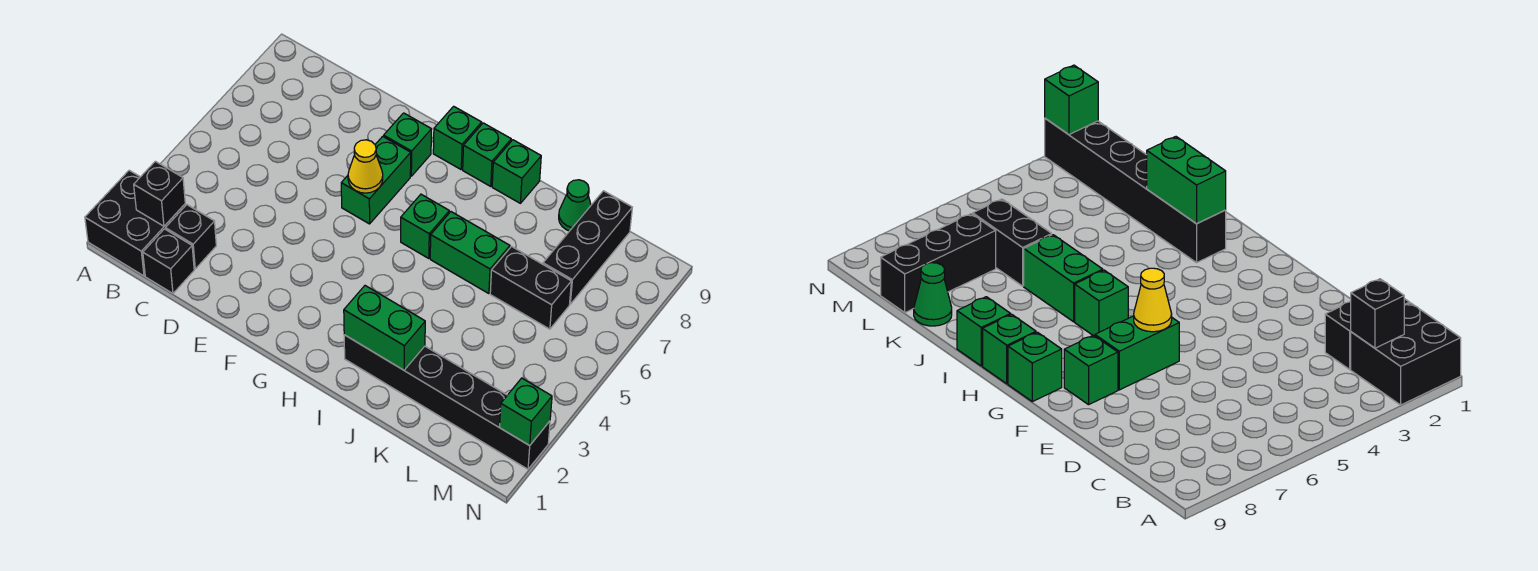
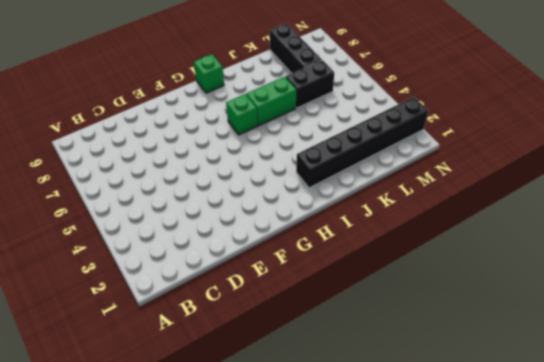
none -> black 2x2 brick [85,170,186,276]
none -> black 1x1 brick [143,229,194,293]
none -> black 1x1 brick [166,205,216,269]

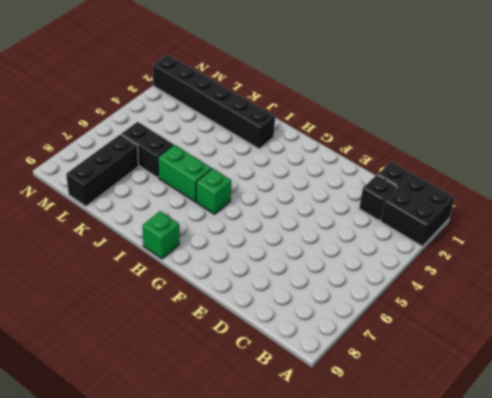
none -> green 1x2 brick [341,136,411,224]
none -> green 1x1 brick [384,113,431,176]
none -> green 1x1 brick [433,106,482,169]

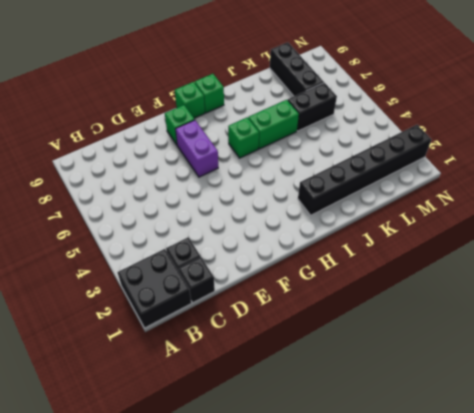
purple 1x2 brick [176,120,218,177] -> green 1x2 brick [341,136,411,224]
none -> green 1x1 brick [492,140,541,203]
none -> green 1x1 cone [559,180,591,231]
none -> black 1x1 brick [134,161,185,226]

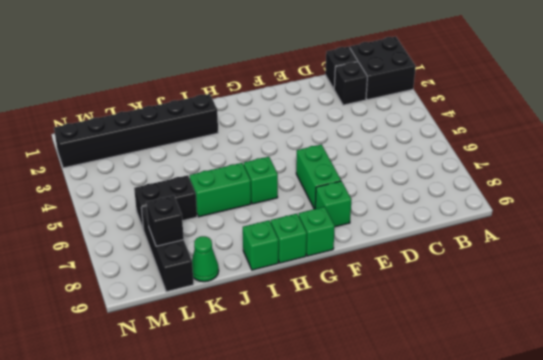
black 1x1 brick [146,195,184,246] -> black 1x1 brick moved to [134,161,185,226]
none -> yellow 1x1 cone [348,140,383,193]
none -> green 1x2 brick [344,286,425,370]
none -> green 1x1 brick [500,378,552,446]

